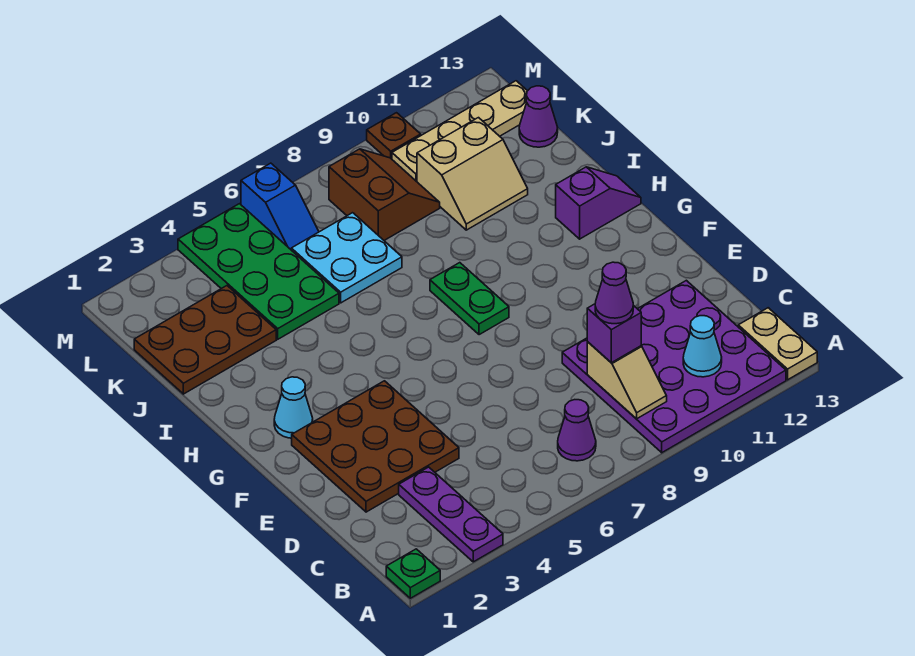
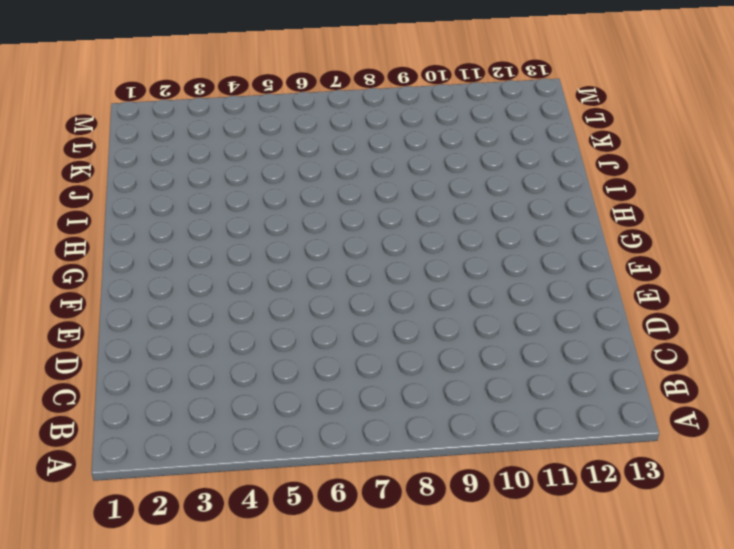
none -> green 1x1 plate [386,549,440,598]
none -> purple 1x3 plate [399,467,503,562]
none -> purple 4x4 plate [562,280,786,453]

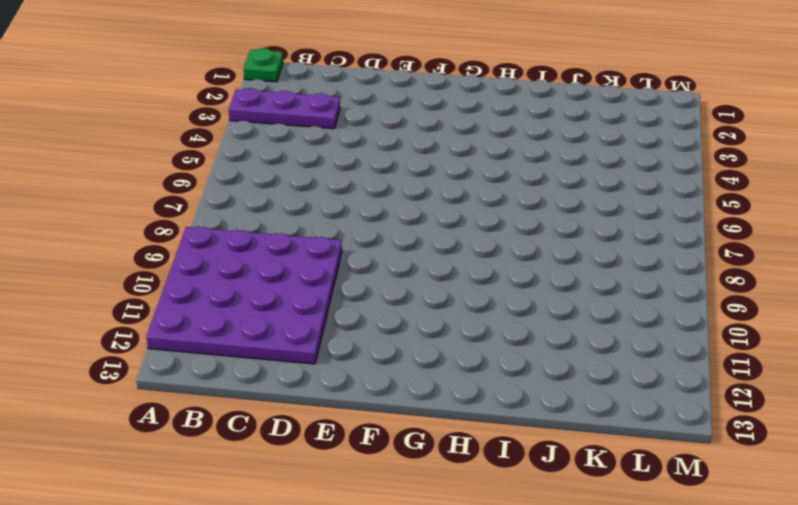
none -> tan 1x2 plate [738,308,817,380]
none -> purple 1x1 cone [558,400,596,461]
none -> brown 3x3 plate [292,381,459,512]

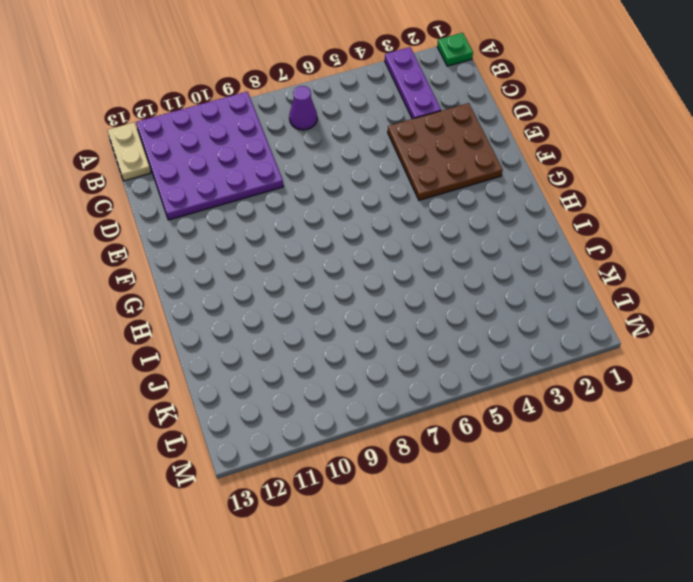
none -> cyan 1x1 cone [274,377,313,438]
none -> green 1x2 plate [430,263,509,335]
none -> purple 1x2 slope [556,167,641,239]

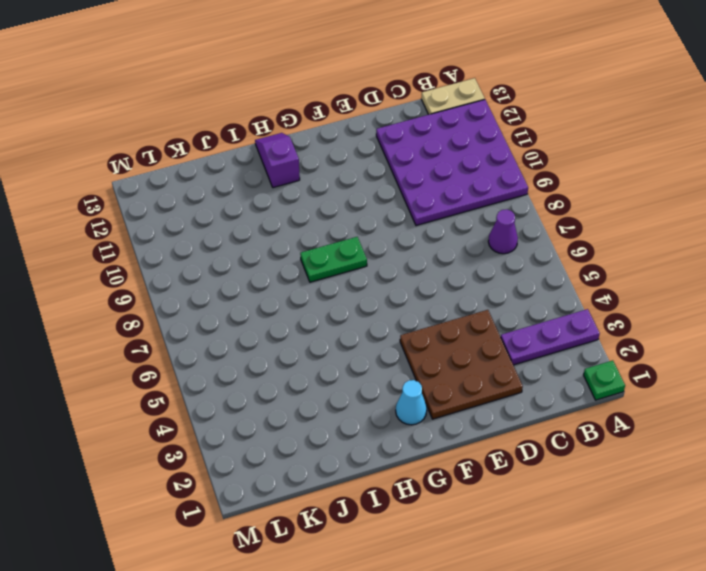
none -> brown 2x3 plate [134,286,276,394]
none -> green 2x4 plate [178,204,339,339]
none -> cyan 2x2 plate [291,213,402,303]

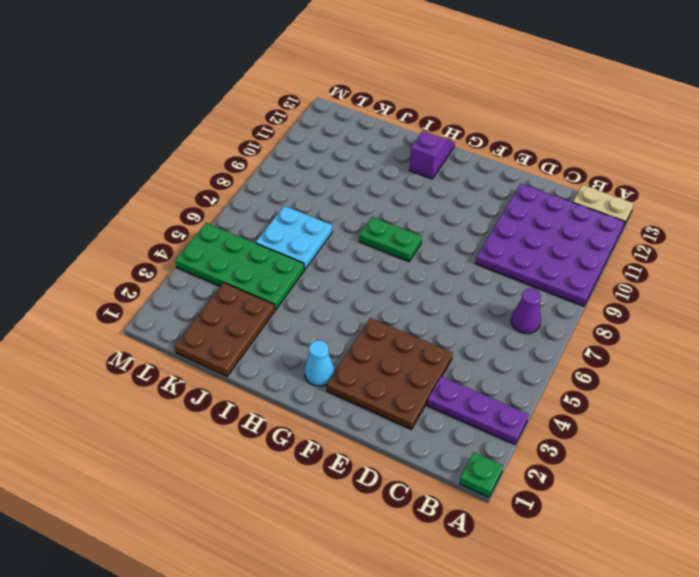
none -> tan 2x2 slope [417,118,528,230]
none -> brown 2x2 slope [329,149,440,240]
none -> purple 1x1 cone [519,86,558,147]

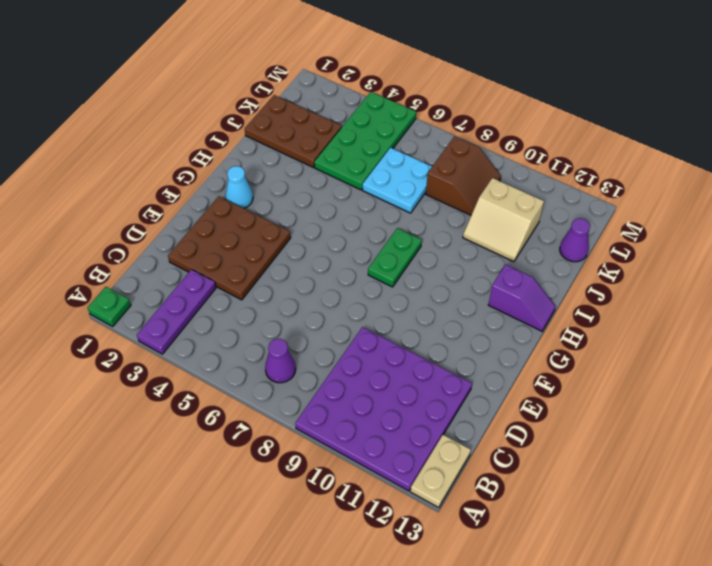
none -> blue 1x2 slope [241,163,319,249]
none -> tan 1x4 plate [392,81,527,182]
none -> brown 1x1 plate [367,113,421,159]

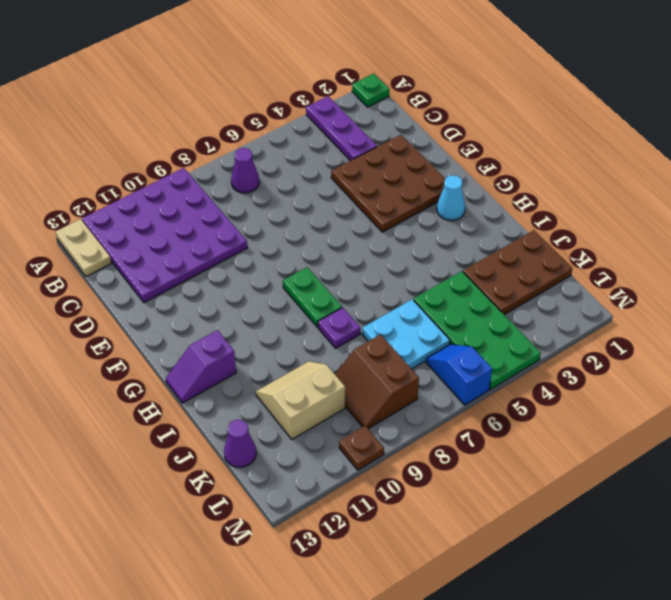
purple 1x1 plate [318,308,360,348] -> none
none -> tan 1x4 plate [392,81,527,182]
none -> tan 1x2 slope [587,342,667,419]
none -> cyan 1x1 cone [683,316,722,377]

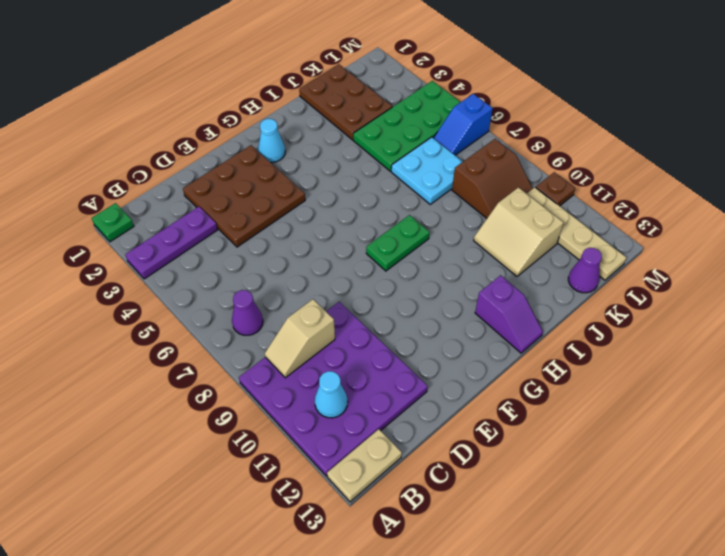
none -> purple 1x1 brick [587,304,641,363]
none -> purple 1x1 cone [595,262,633,324]

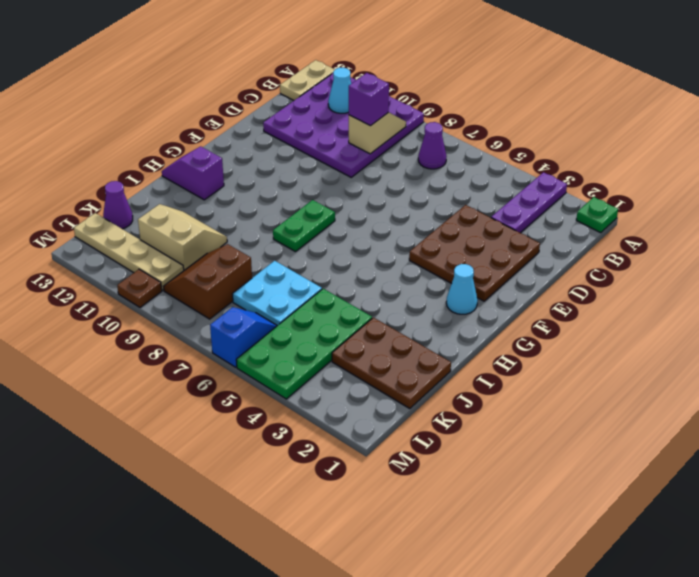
none -> purple 1x1 cone [595,262,633,324]

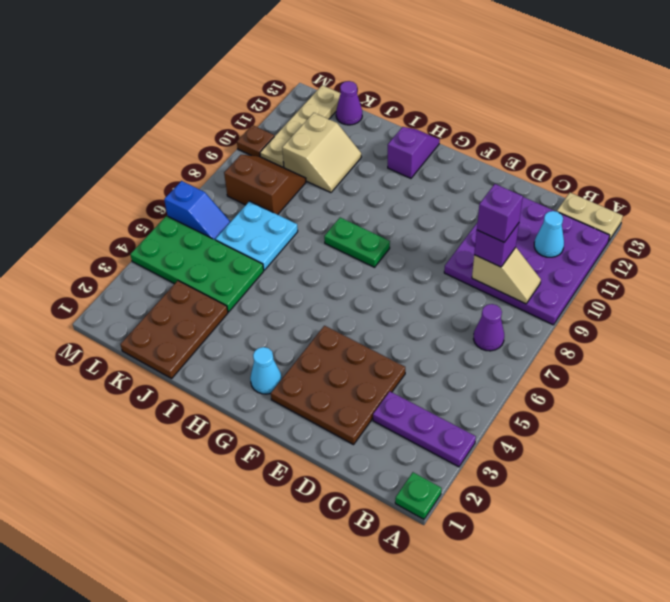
purple 1x1 brick [477,184,523,242] -> purple 1x1 cone [595,262,633,324]

